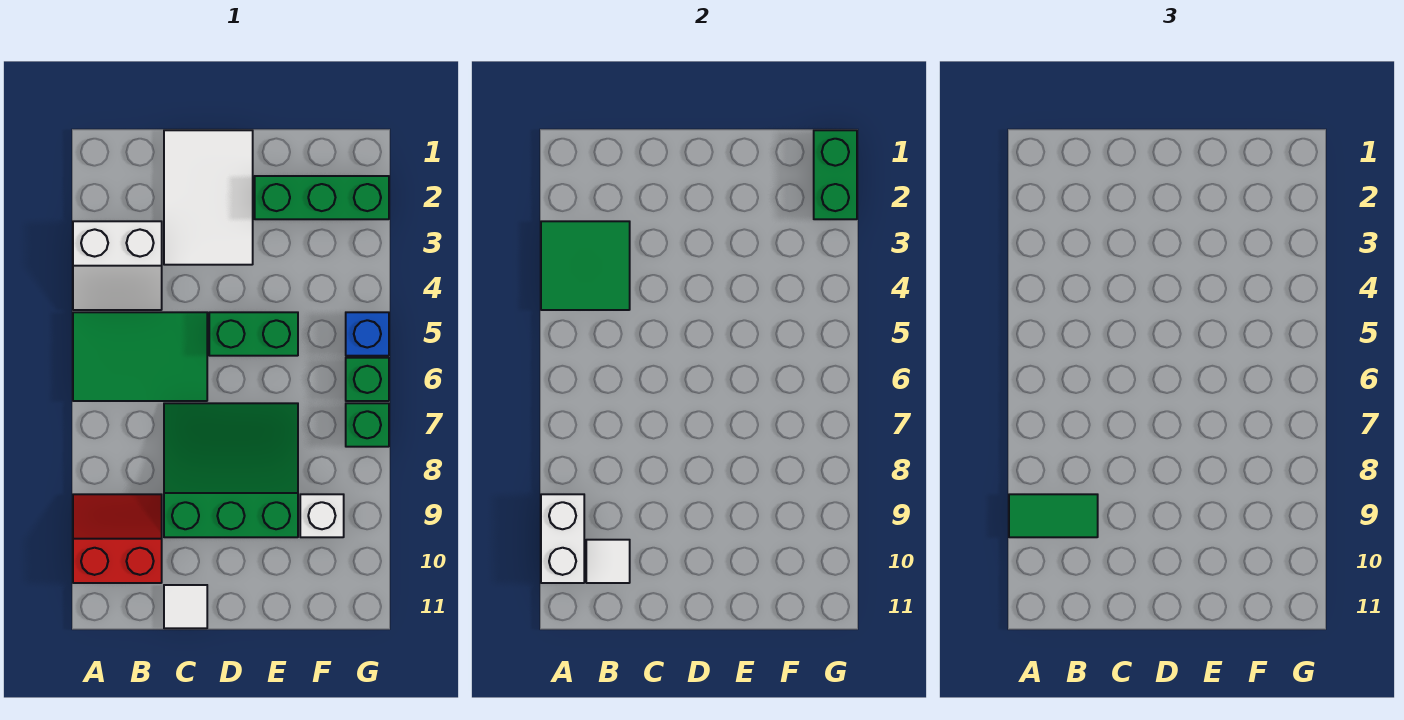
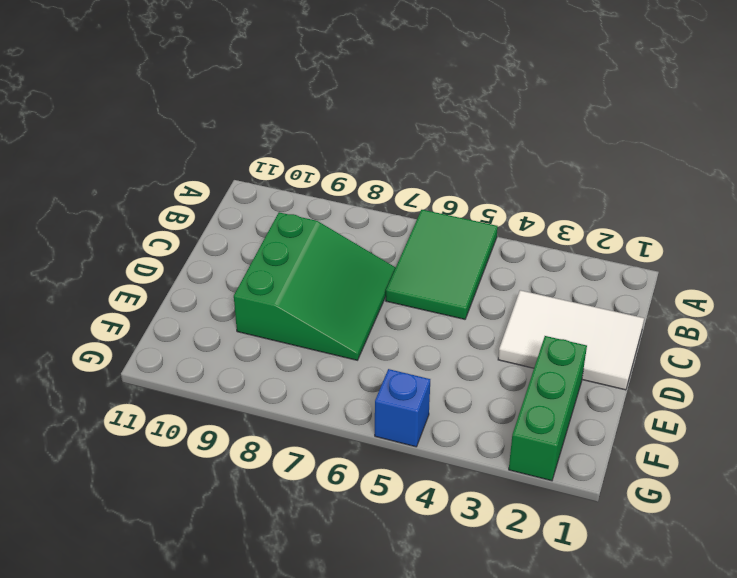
none -> white 2x2 slope [73,221,162,310]
none -> red 2x2 slope [73,494,162,583]
none -> white 1x1 tile [164,585,207,628]

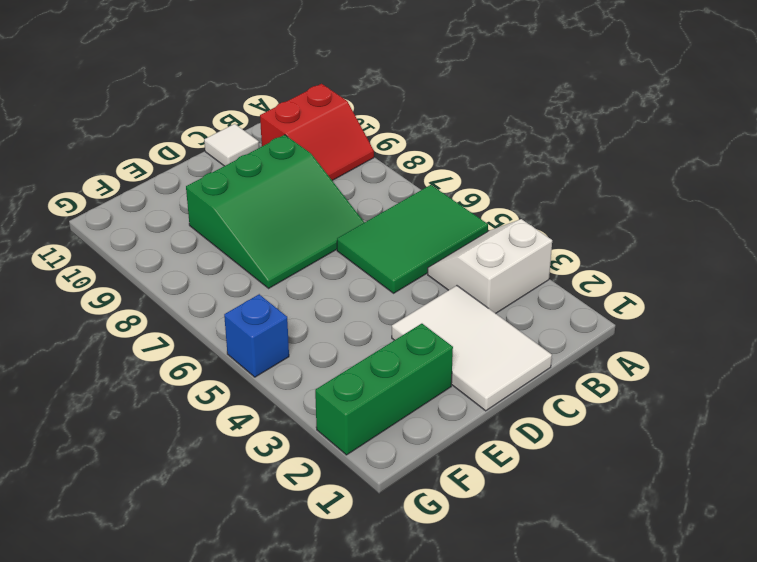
none -> green 1x2 brick [209,312,298,356]
none -> white 1x1 brick [300,494,344,537]
none -> green 1x1 brick [346,358,389,401]

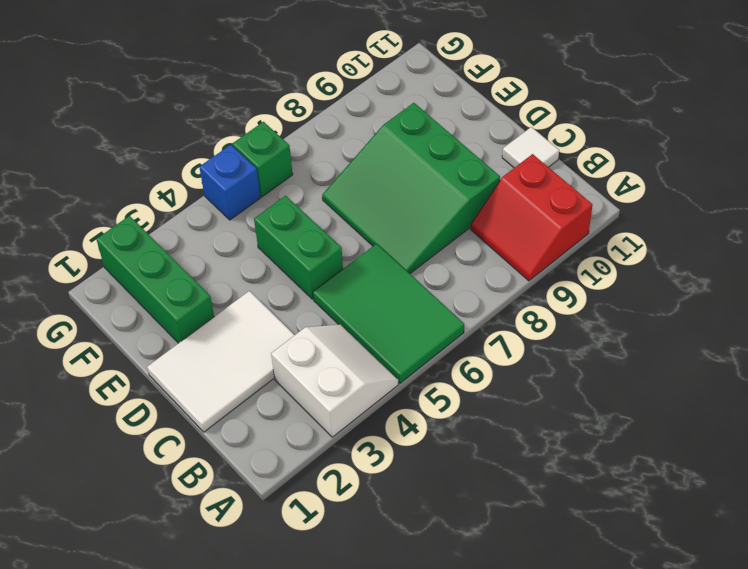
none -> white 1x1 brick [300,494,344,537]
none -> green 1x1 brick [346,403,389,447]
none -> green 2x2 tile [541,221,630,310]

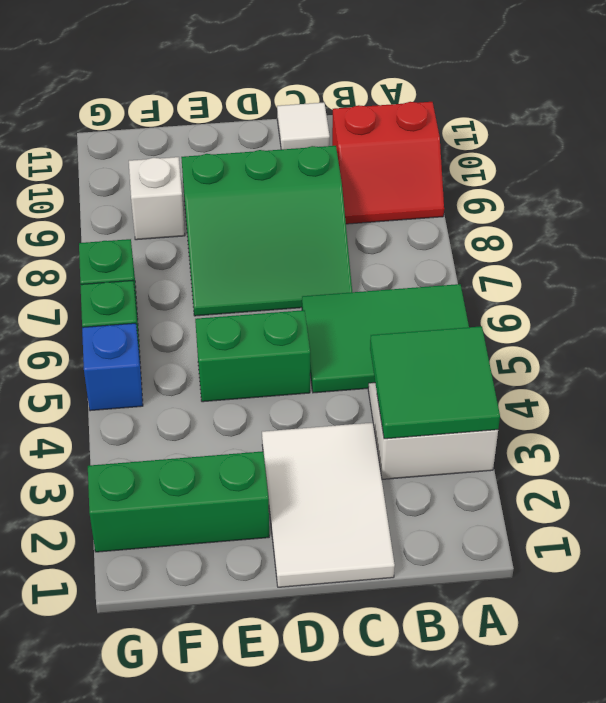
none -> white 1x2 brick [541,494,584,583]
none -> white 1x1 tile [586,540,630,583]
none -> green 1x2 brick [814,130,857,219]

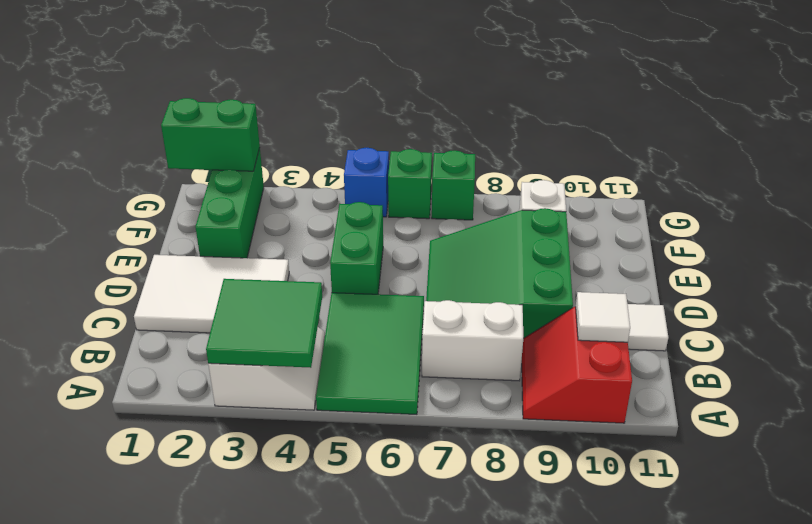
white 1x2 brick [422,300,523,381] -> white 1x2 brick moved to [541,494,584,583]
none -> green 1x2 tile [1009,494,1098,537]

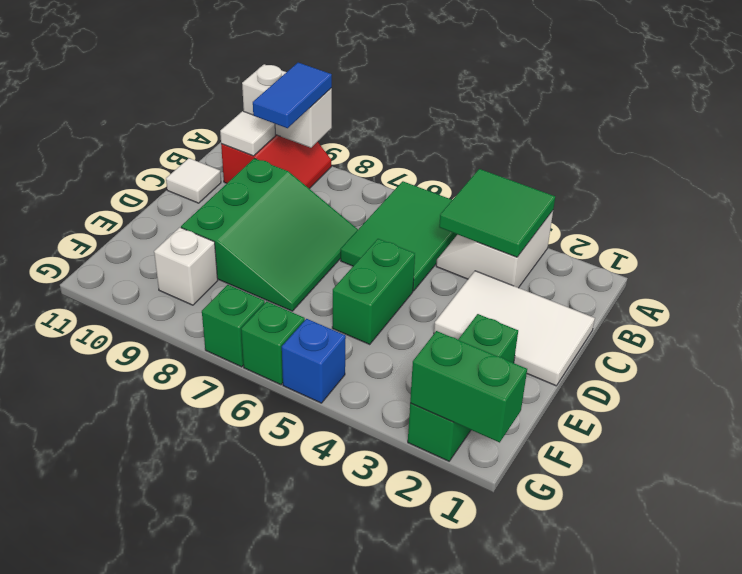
blue 1x2 tile [253,63,332,128] -> green 1x2 tile [1009,494,1098,537]

